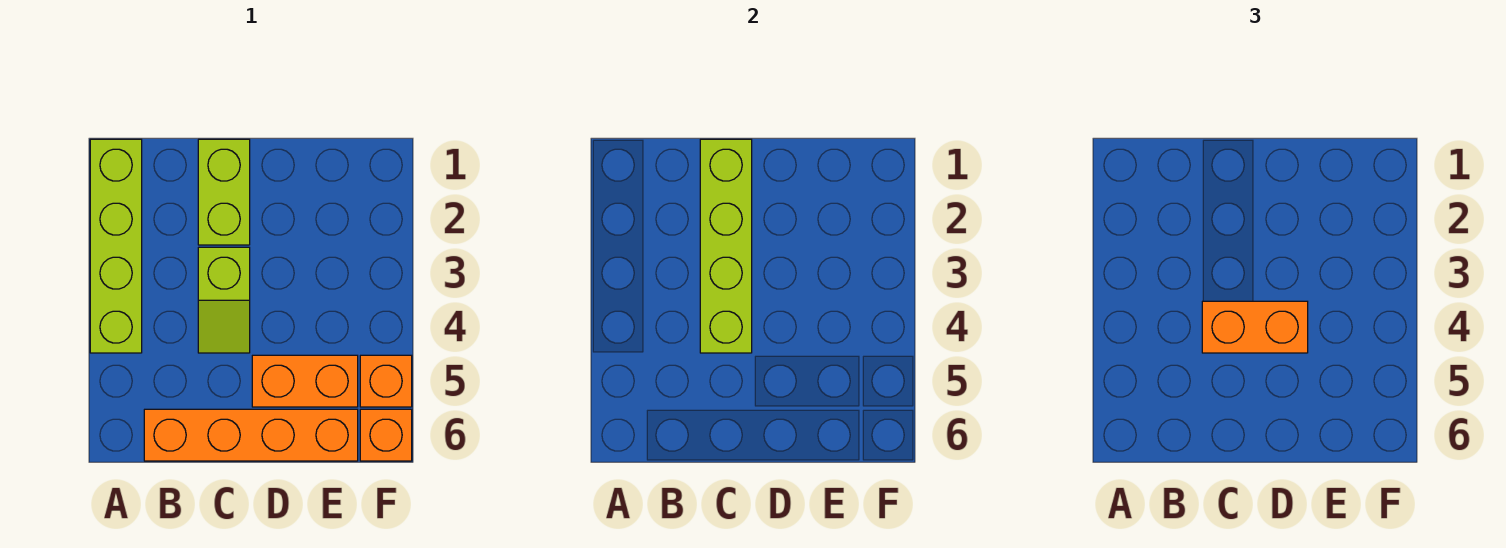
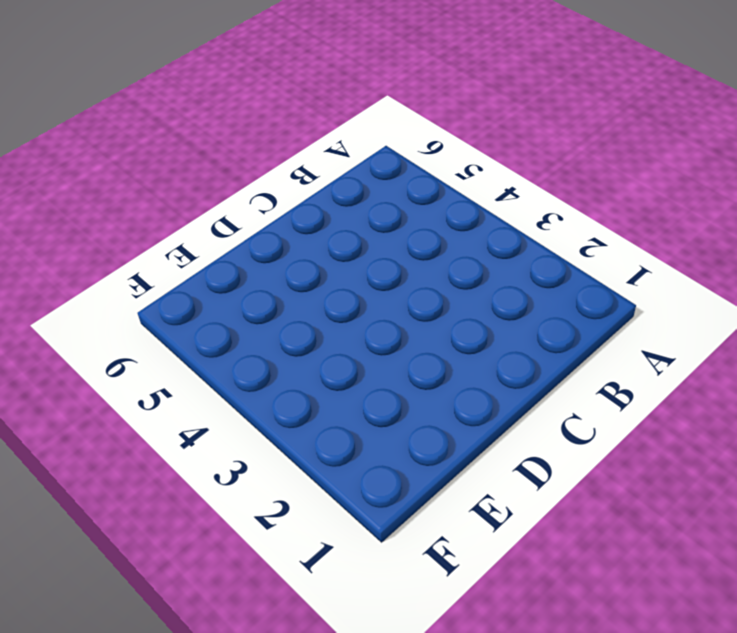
none -> lime 1x4 brick [90,139,142,353]
none -> orange 1x4 brick [144,409,358,461]

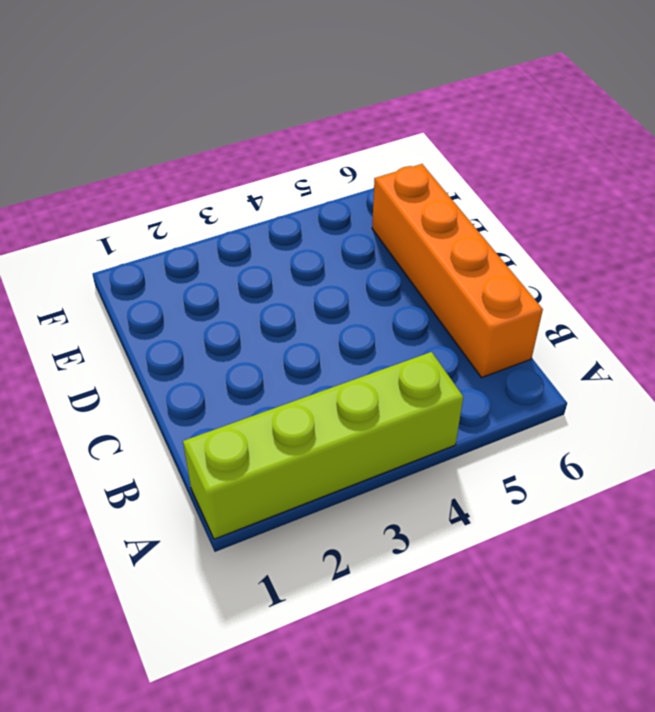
none -> lime 1x2 brick [198,139,250,245]
none -> lime 1x2 slope [198,247,250,353]

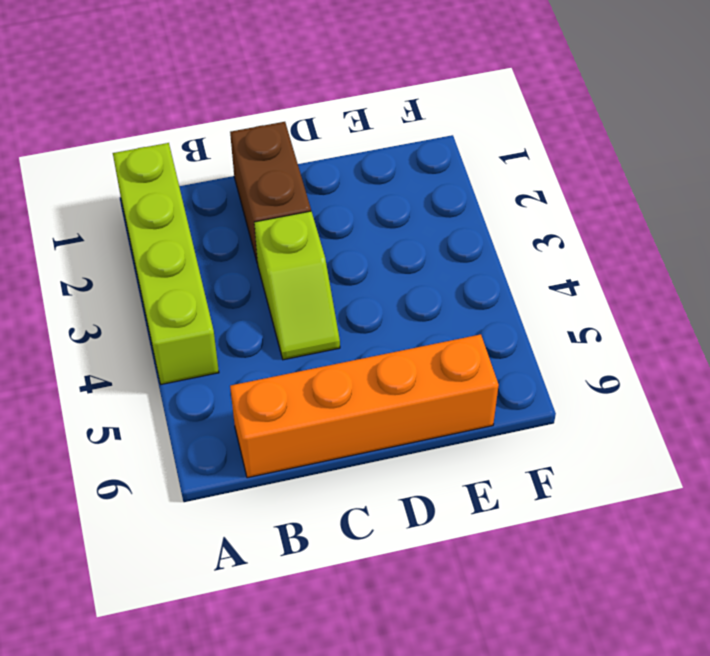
brown 1x2 brick [230,122,311,263] -> lime 1x2 brick [198,139,250,245]
none -> orange 1x2 brick [252,355,358,407]
none -> orange 1x1 brick [360,355,412,407]

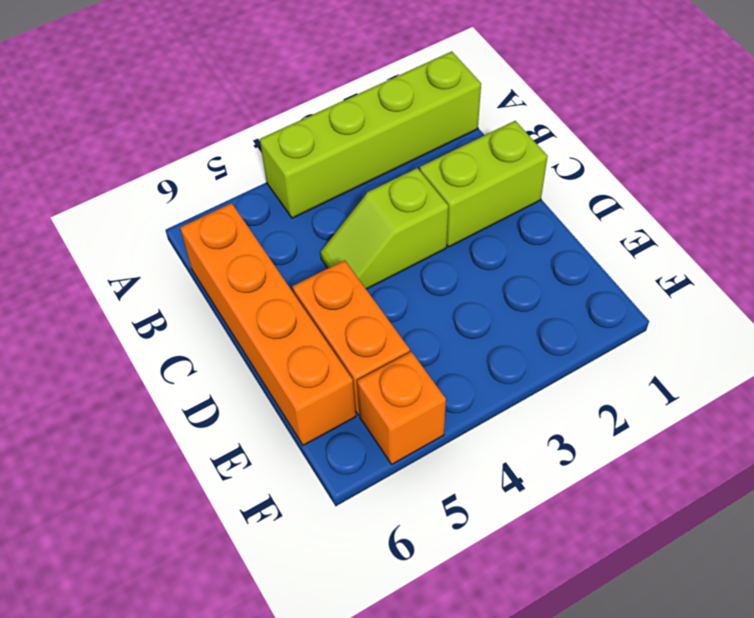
none -> orange 1x1 brick [360,409,412,461]
none -> lime 1x4 brick [700,139,752,353]

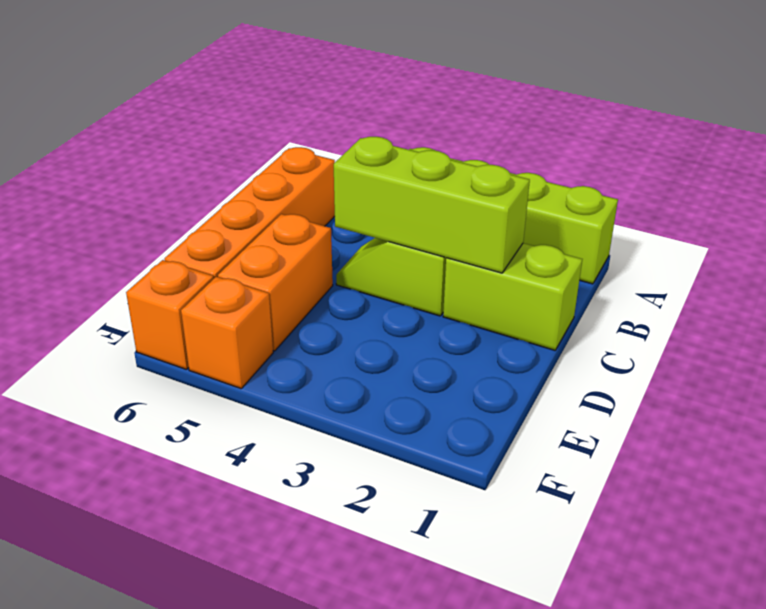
lime 1x3 brick [334,137,530,273] -> lime 1x4 brick [700,139,752,353]
none -> orange 1x2 brick [1202,301,1308,353]

